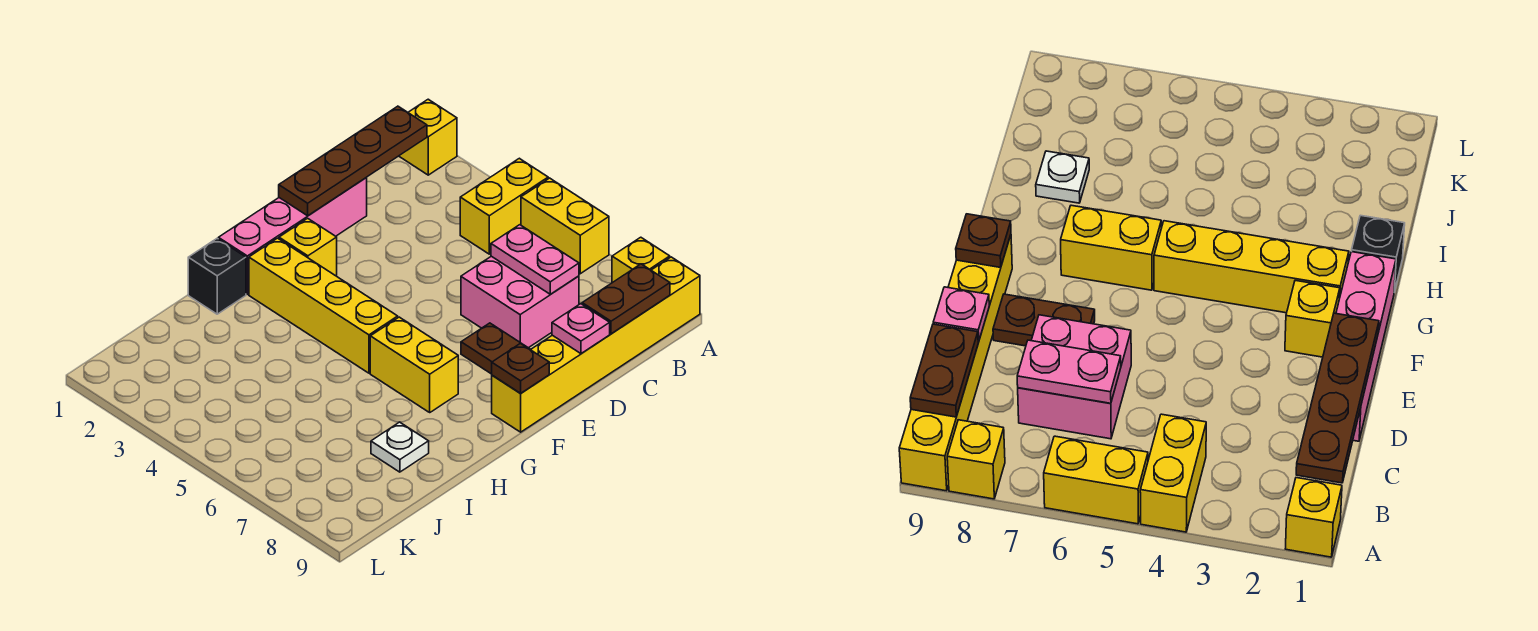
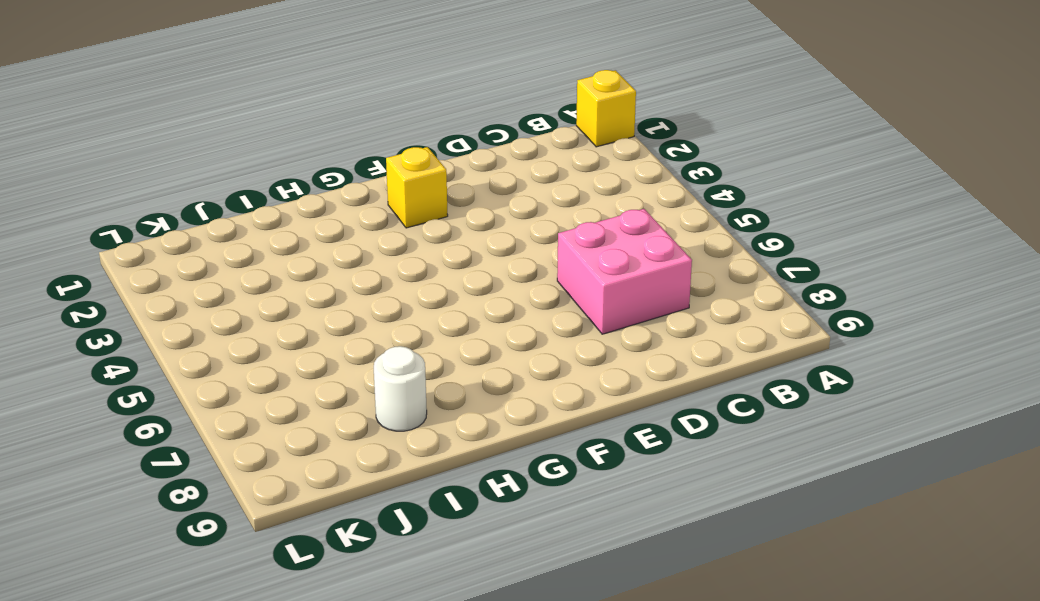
white 1x1 round brick [374,346,427,431] -> white 1x1 plate [371,422,429,472]
none -> yellow 1x2 brick [460,158,548,254]
none -> yellow 1x2 brick [521,178,609,274]
none -> yellow 1x1 brick [612,237,670,283]

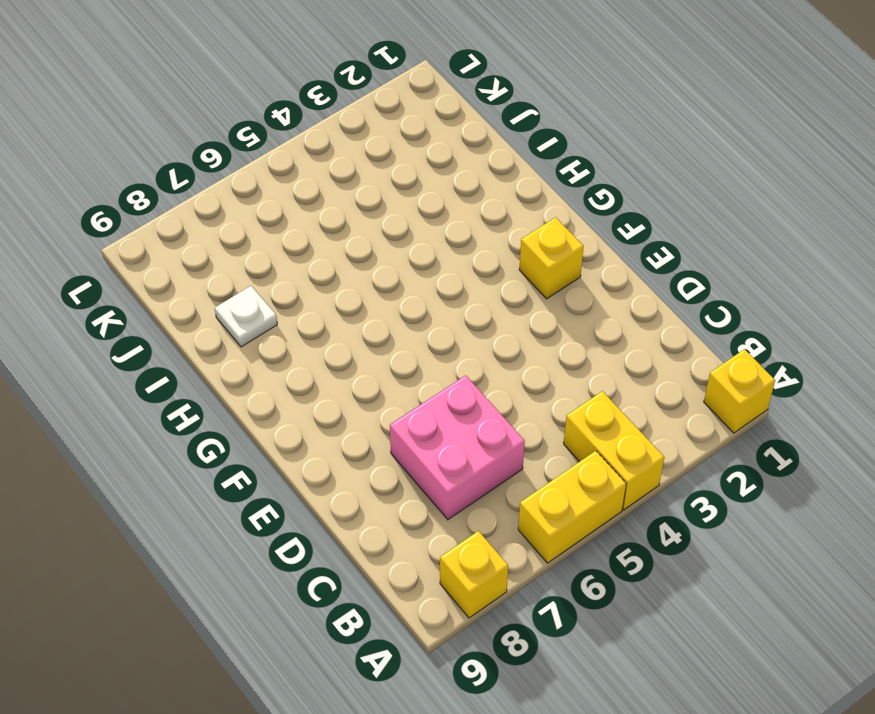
none -> yellow 1x6 brick [492,257,700,432]
none -> pink 1x4 brick [218,178,367,294]
none -> brown 1x2 plate [461,323,531,374]

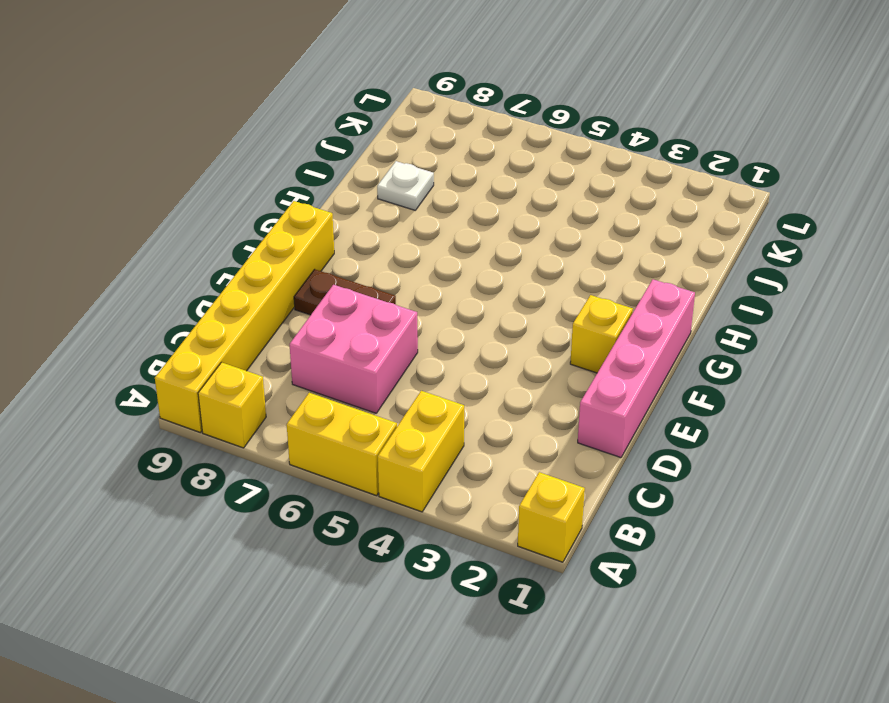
none -> yellow 1x4 brick [249,238,398,373]
none -> yellow 1x2 brick [370,317,458,412]
none -> black 1x1 brick [188,239,246,314]

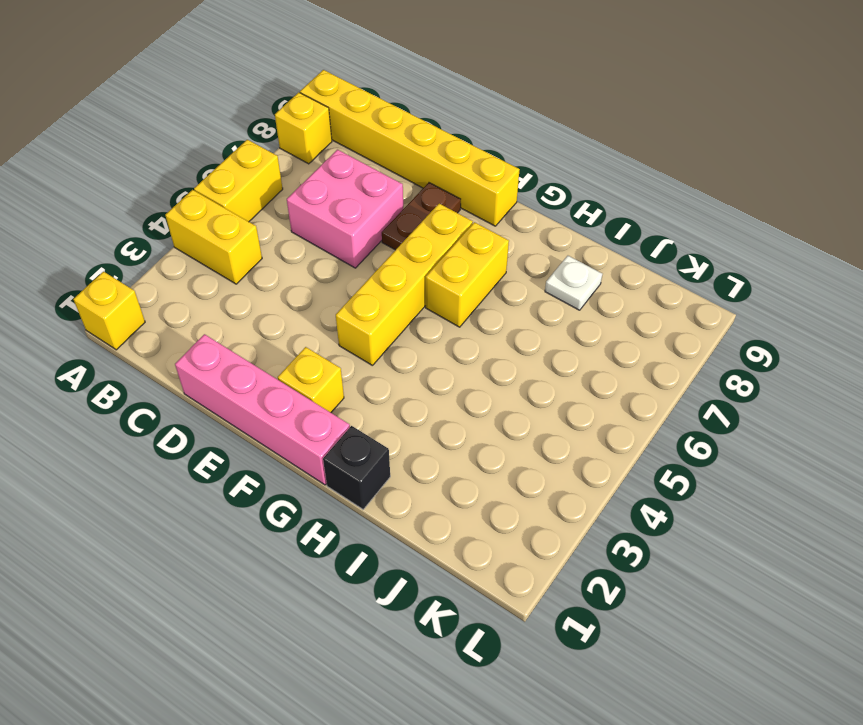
yellow 1x4 brick [336,204,473,366] -> yellow 1x4 brick moved to [249,238,398,373]
none -> brown 1x4 plate [279,106,427,216]
none -> brown 1x2 plate [582,264,670,334]
none -> pink 1x2 plate [491,225,579,294]

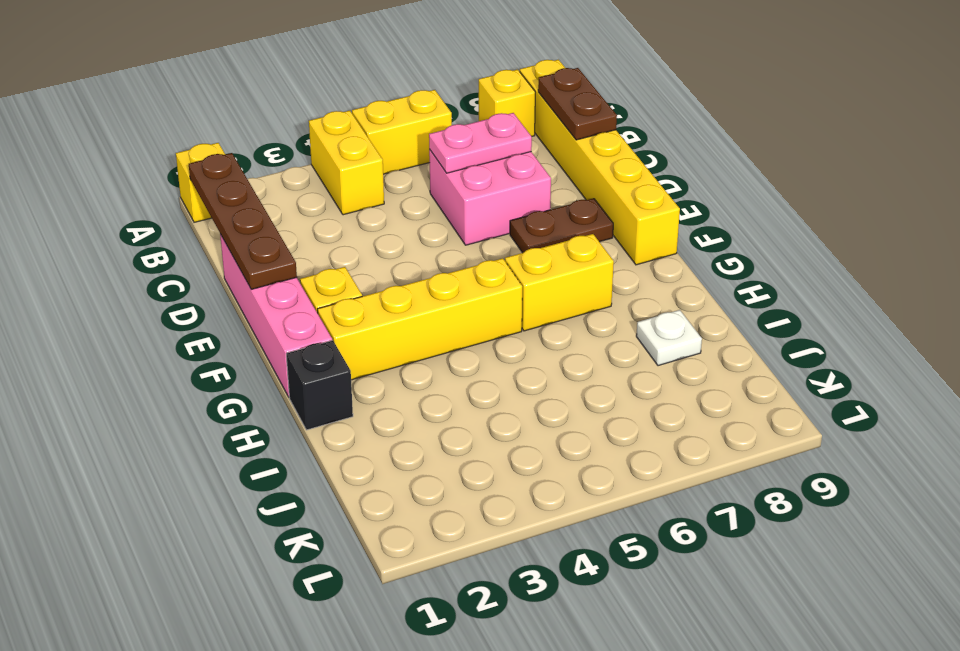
none -> pink 1x1 plate [552,304,610,354]
none -> brown 1x1 plate [492,344,549,393]

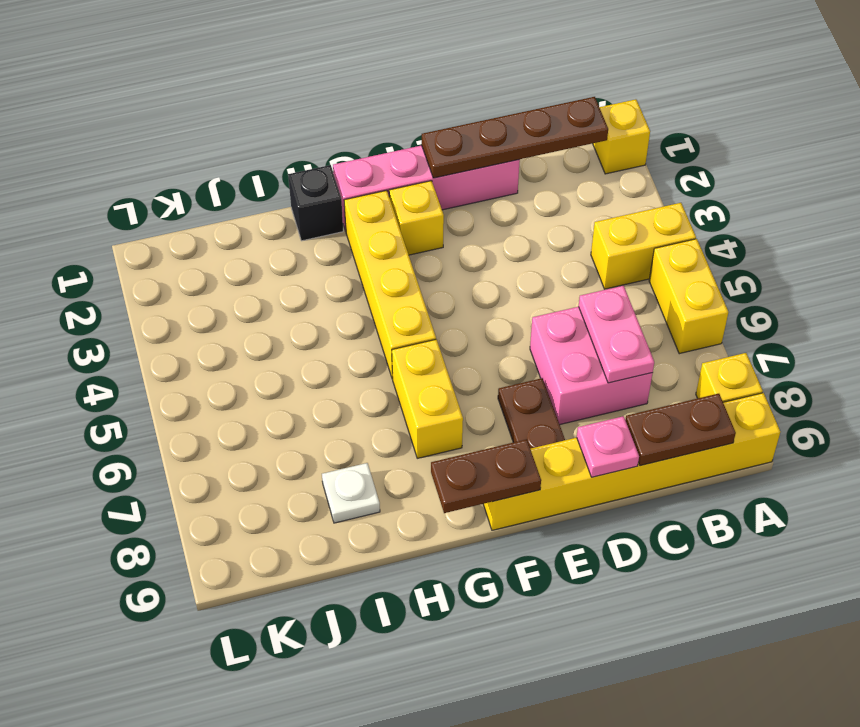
brown 1x2 plate [431,439,541,513] -> brown 1x1 plate [492,344,549,393]

